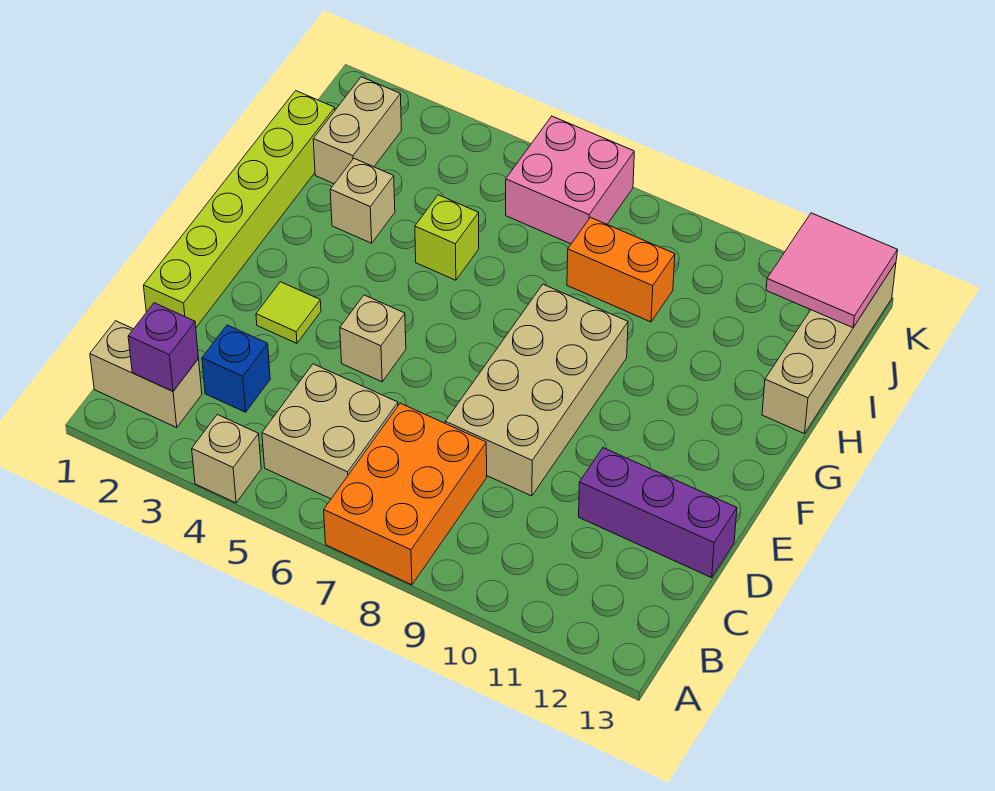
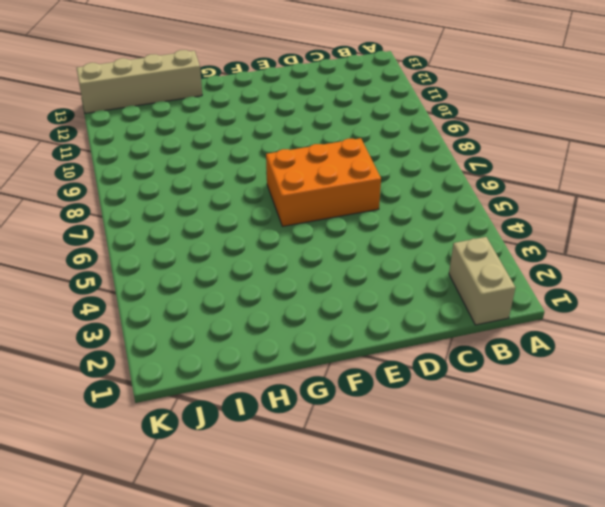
orange 2x3 brick [266,138,381,226] -> orange 2x3 brick moved to [324,403,487,585]
none -> tan 1x1 brick [192,414,261,503]
none -> tan 2x2 brick [262,364,398,499]
none -> blue 1x1 brick [202,325,270,412]

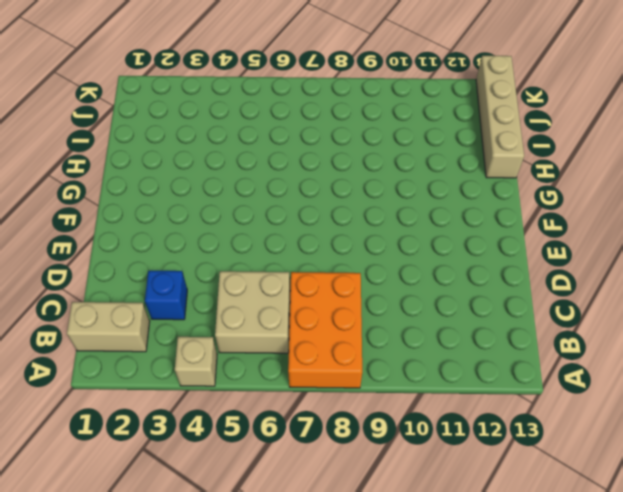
none -> lime 1x6 brick [143,91,335,327]
none -> tan 2x4 brick [445,284,628,496]
none -> purple 1x3 brick [579,448,737,578]

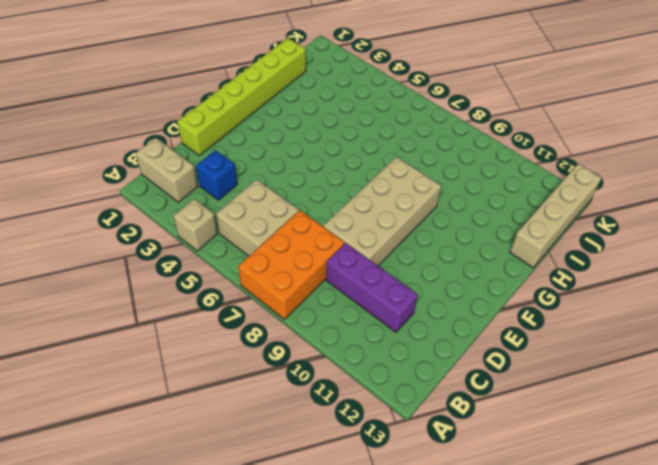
purple 1x3 brick [326,243,418,332] -> purple 1x3 brick moved to [579,448,737,578]
none -> lime 1x1 tile [256,282,321,343]
none -> tan 1x1 brick [340,295,406,382]
none -> tan 1x1 brick [330,159,395,243]

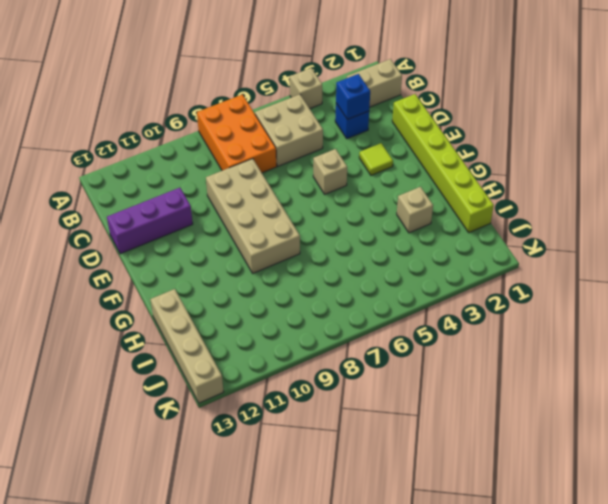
blue 1x1 brick [336,74,370,119] -> none
none -> lime 1x1 brick [415,195,479,280]
none -> tan 1x2 brick [313,77,402,184]
none -> orange 1x2 brick [567,217,675,322]

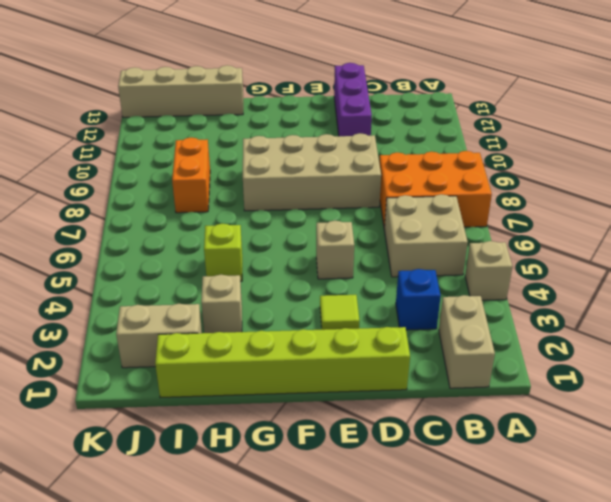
none -> pink 2x2 brick [506,116,634,244]
none -> purple 1x1 brick [128,303,198,391]
none -> pink 2x2 tile [766,213,898,328]

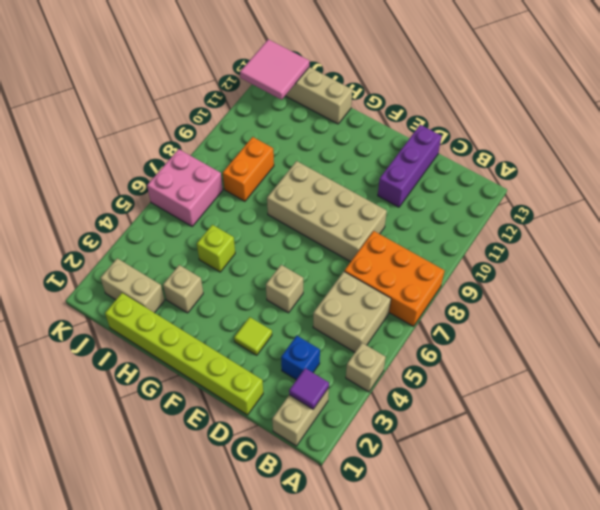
purple 1x1 tile [289,368,329,409] -> purple 1x1 brick [128,303,198,391]

